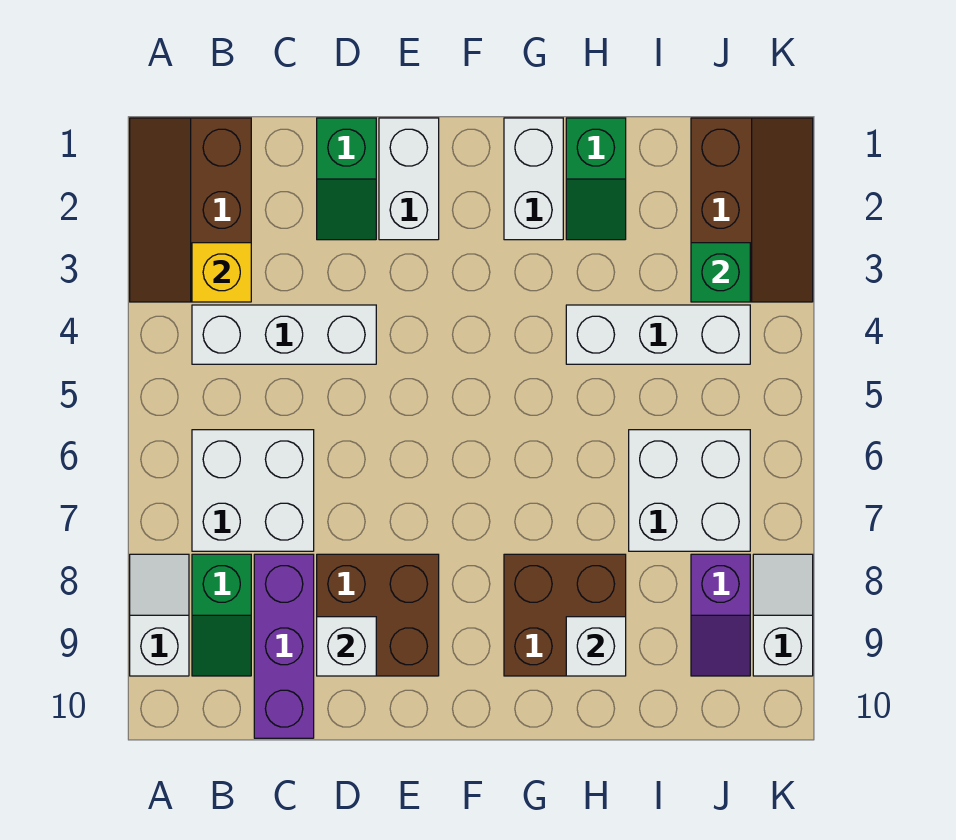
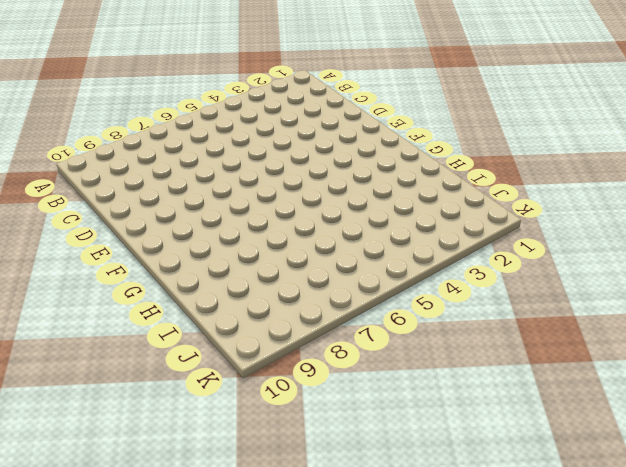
none -> brown 2x3 slope [130,118,251,302]
none -> white 1x2 slope [130,554,189,676]
none -> white 1x3 brick [192,305,376,364]

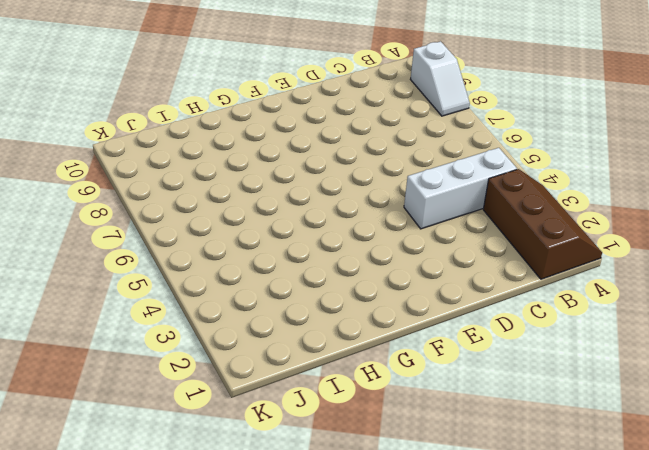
none -> white 2x2 brick [192,430,314,551]
none -> green 1x2 slope [192,554,251,676]
none -> purple 1x3 brick [254,554,314,738]

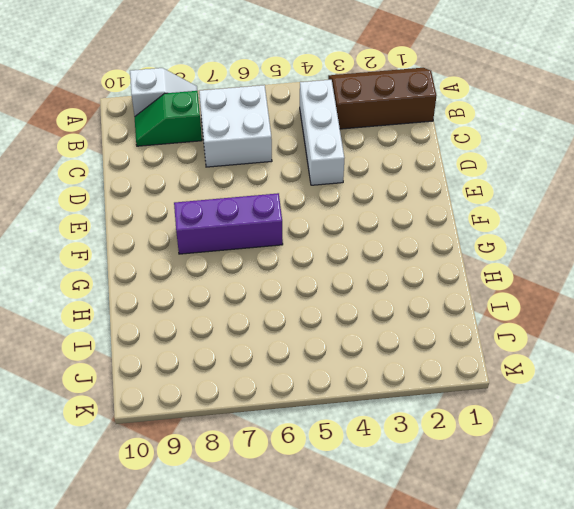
purple 1x3 brick [174,193,283,254] -> purple 1x3 brick moved to [254,554,314,738]
none -> green 1x2 slope [317,118,376,240]
none -> brown 2x2 brick [317,554,439,676]
none -> white 1x2 brick [379,118,439,240]

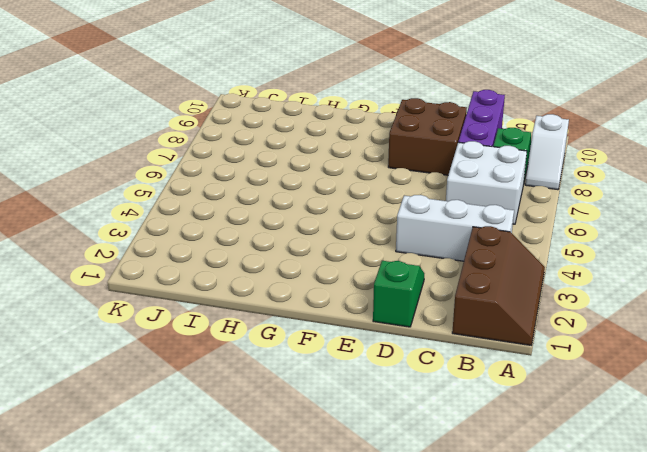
none -> white 1x2 brick [379,118,439,240]
none -> white 1x2 brick [504,118,563,240]
none -> brown 2x2 brick [504,554,626,676]

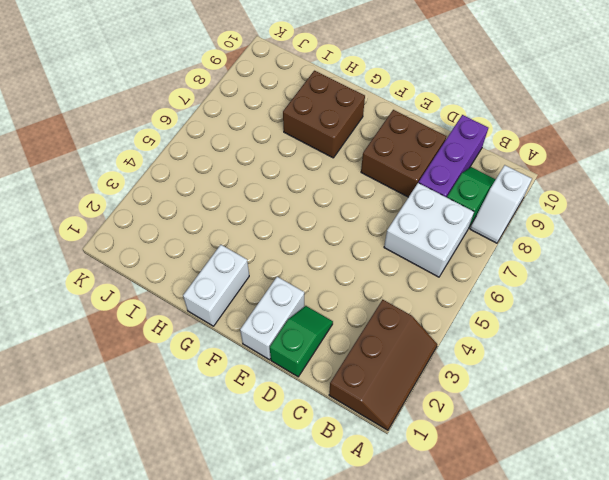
none -> white 1x3 brick [192,305,376,364]
none -> green 1x2 slope [566,118,626,240]
none -> white 1x3 brick [566,305,750,364]

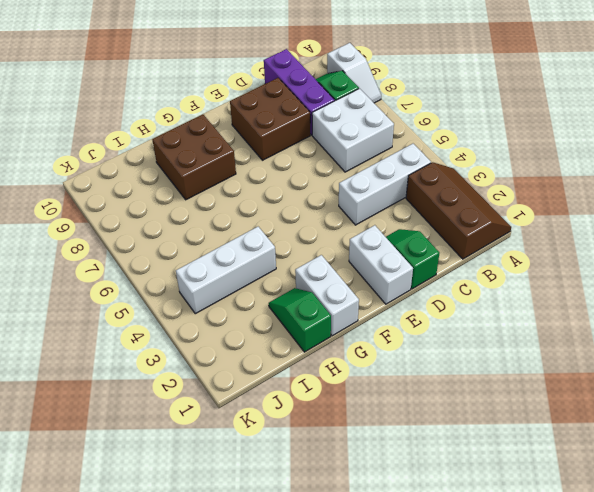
none -> white 2x2 brick [629,430,750,551]
none -> brown 2x3 slope [691,118,813,302]
none -> purple 1x2 slope [691,554,750,676]

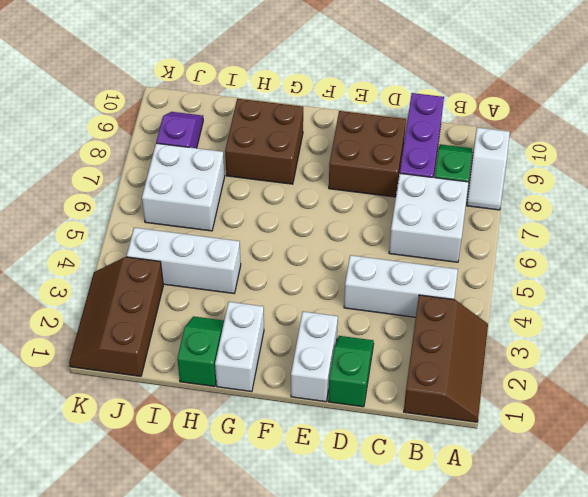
none -> white 1x2 slope [753,554,813,676]
none -> yellow 1x1 brick [192,243,251,302]
none -> white 1x1 brick [317,617,376,676]

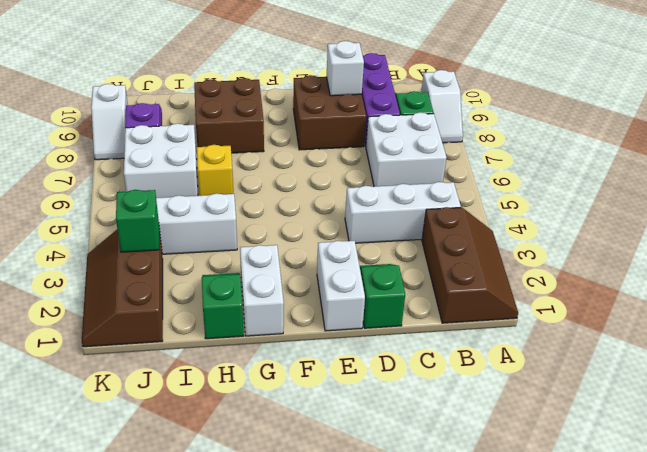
yellow 1x1 brick [197,145,233,196] -> yellow 1x1 brick moved to [192,243,251,302]
none -> white 1x1 brick [566,617,626,676]

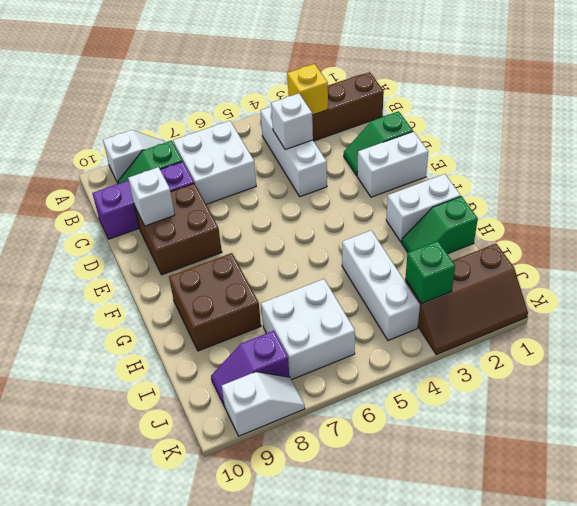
white 1x1 brick [271,93,313,149] -> white 1x1 brick moved to [566,617,626,676]

